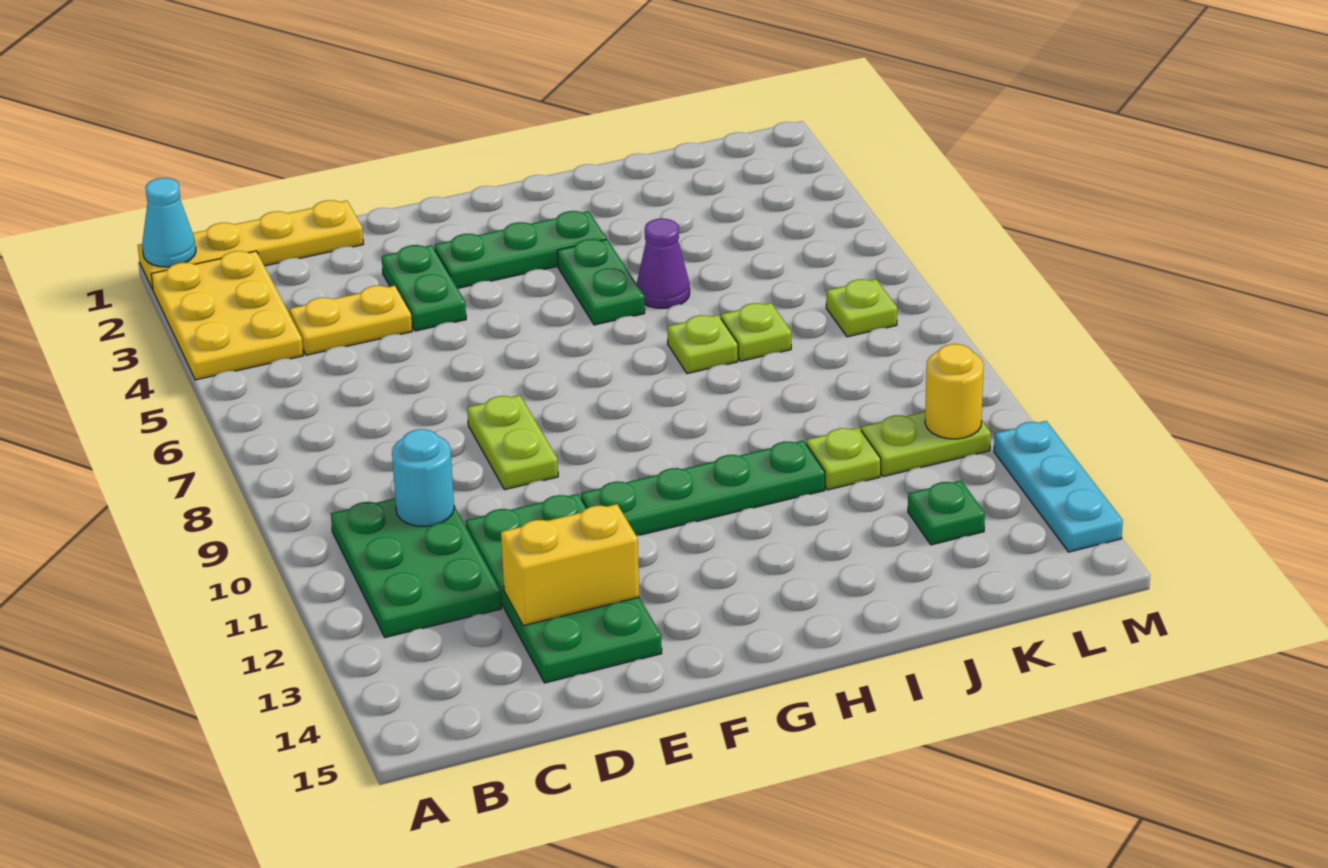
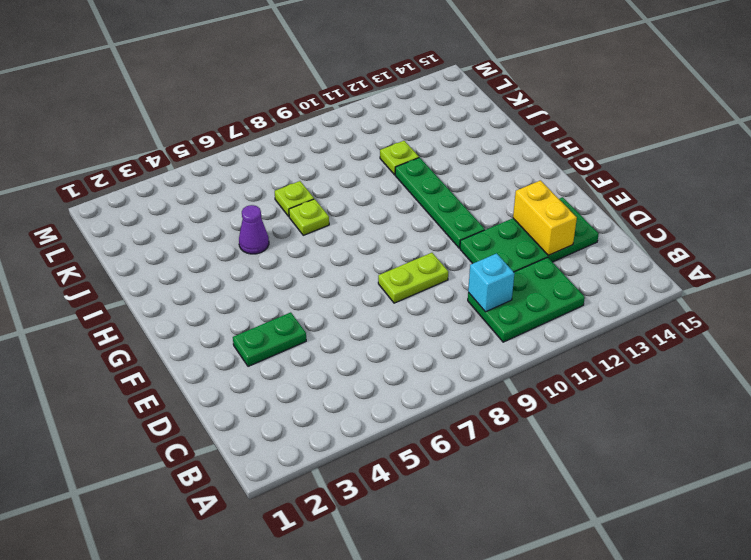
cyan 1x1 brick [468,253,514,312] -> cyan 1x1 round brick [392,429,454,527]
none -> yellow 1x4 plate [138,200,363,289]
none -> yellow 2x3 plate [151,251,303,380]
none -> yellow 1x2 plate [290,286,412,355]

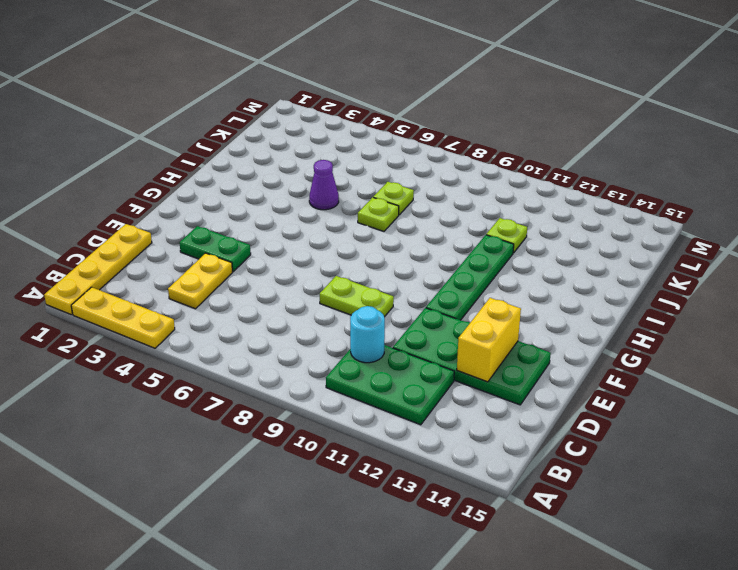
yellow 1x3 plate [71,287,175,348] -> yellow 2x3 plate [151,251,303,380]
none -> green 1x3 plate [435,211,606,288]
none -> green 1x2 plate [557,239,645,325]
none -> lime 1x2 plate [861,412,991,477]

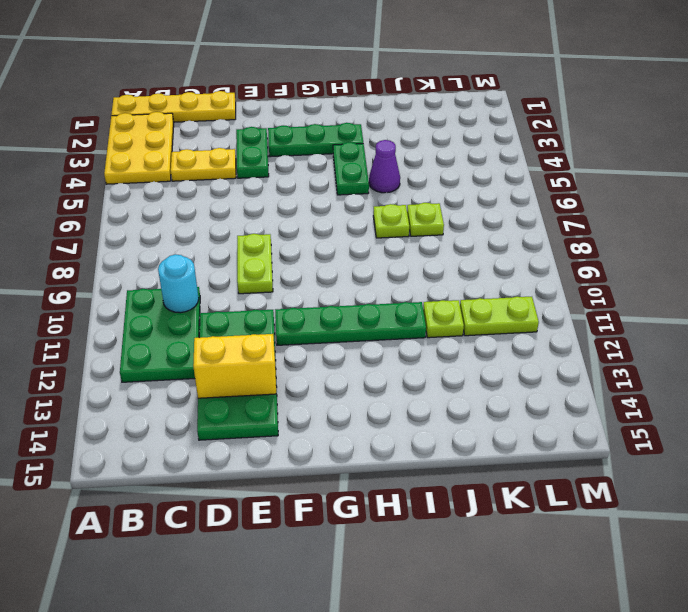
none -> green 1x1 plate [908,481,985,545]
none -> lime 1x1 plate [826,279,897,337]
none -> cyan 1x3 plate [994,421,1123,552]

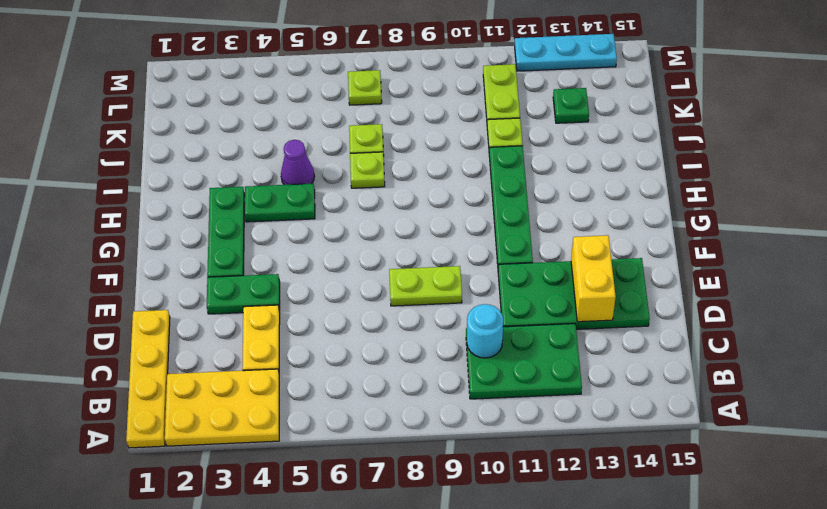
none -> cyan 1x1 cone [142,178,196,267]
none -> yellow 1x1 round brick [925,344,984,439]

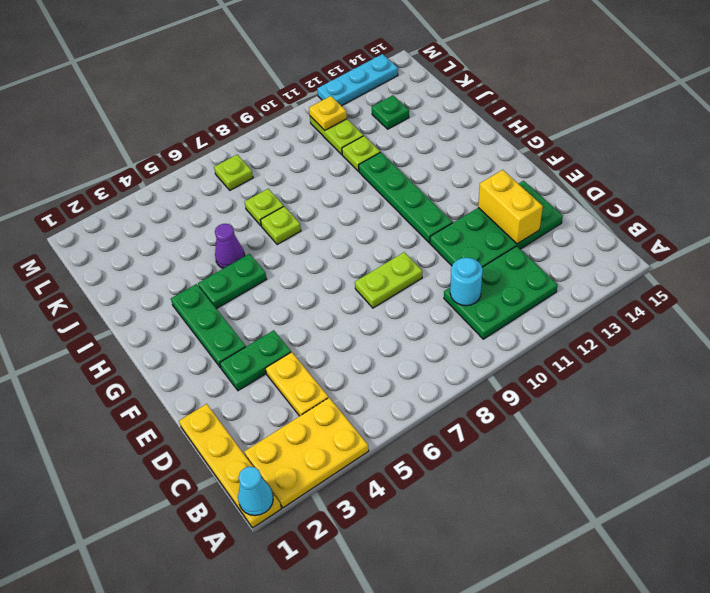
yellow 1x1 plate [309,96,347,130] -> yellow 1x1 round brick [925,344,984,439]

